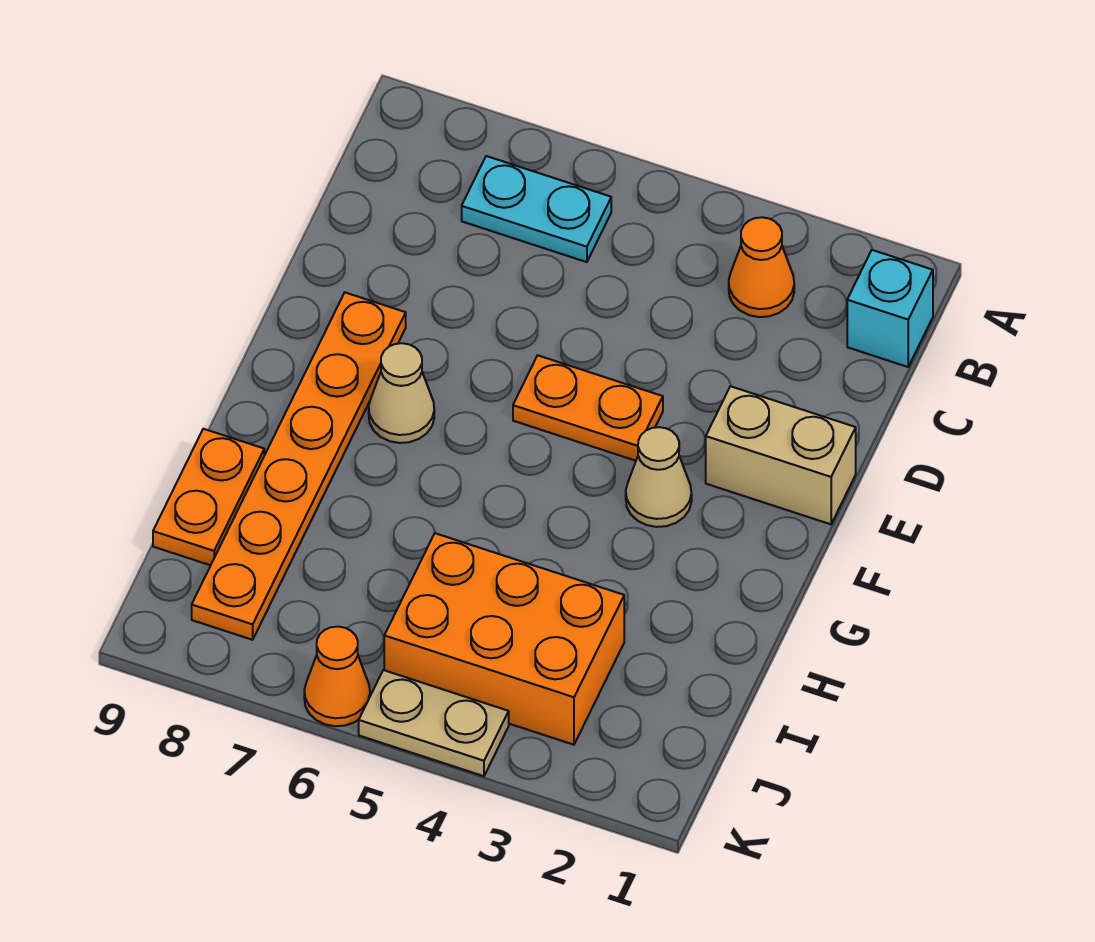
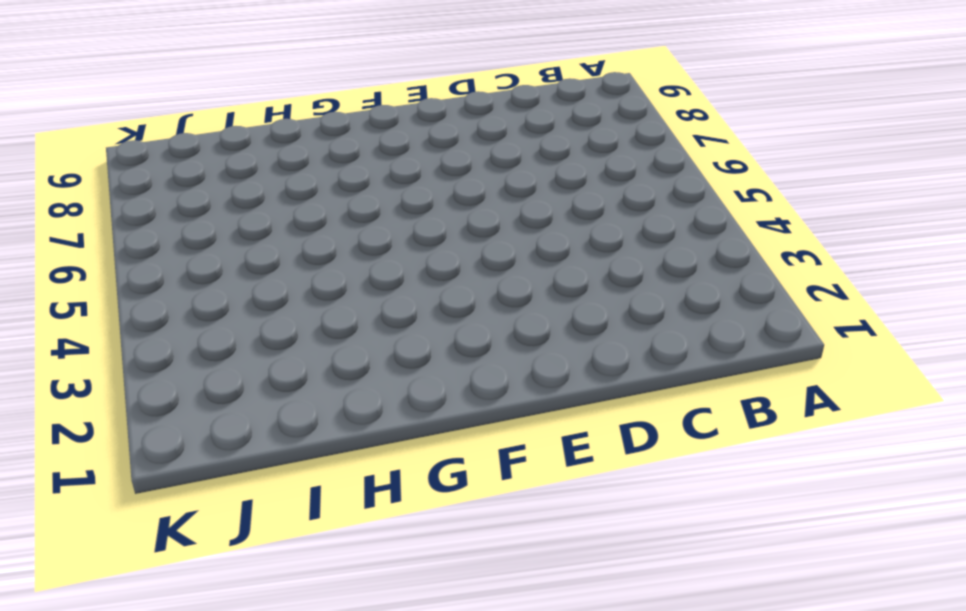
none -> cyan 1x1 brick [847,250,933,367]
none -> orange 1x1 cone [729,217,794,317]
none -> cyan 1x2 plate [462,156,611,262]

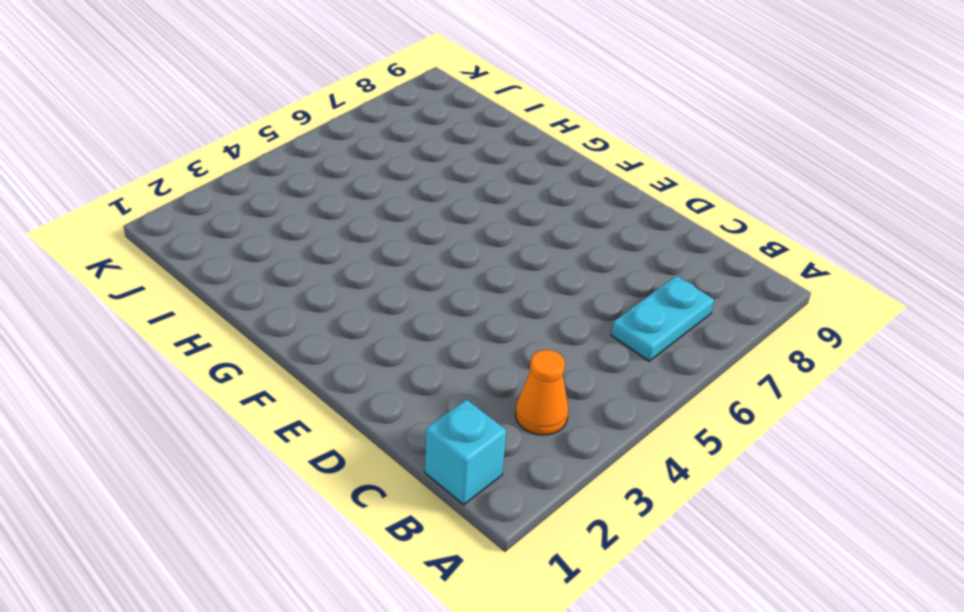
none -> tan 1x2 brick [706,386,856,524]
none -> orange 1x2 plate [513,355,663,461]
none -> orange 1x6 plate [192,293,406,640]

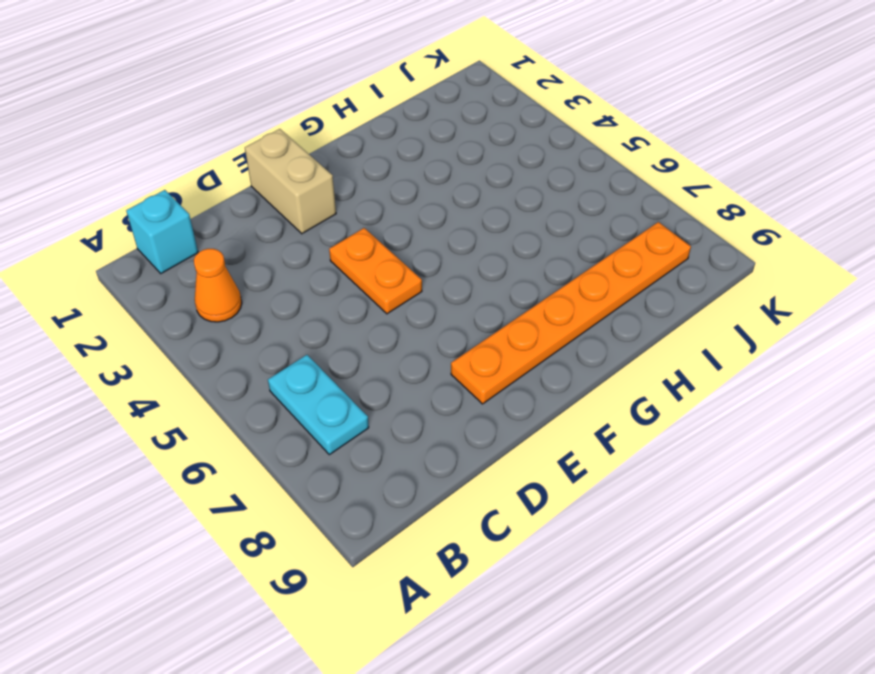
none -> tan 1x1 cone [626,427,692,527]
none -> tan 1x1 cone [369,343,434,443]
none -> orange 1x2 plate [153,429,264,565]

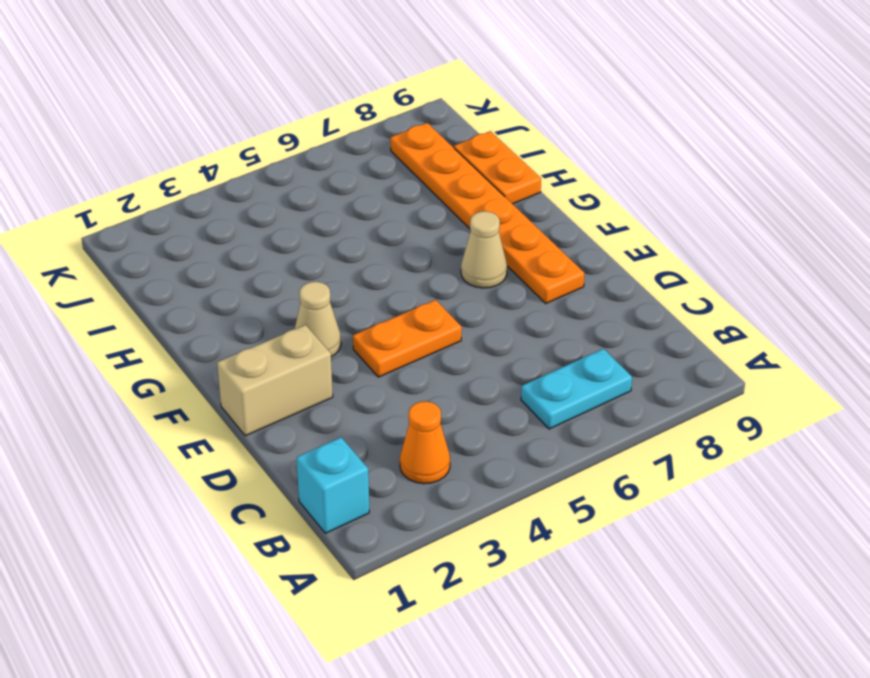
none -> orange 2x3 brick [384,533,624,745]
none -> tan 1x2 plate [359,670,509,776]
none -> orange 1x1 cone [304,627,370,726]

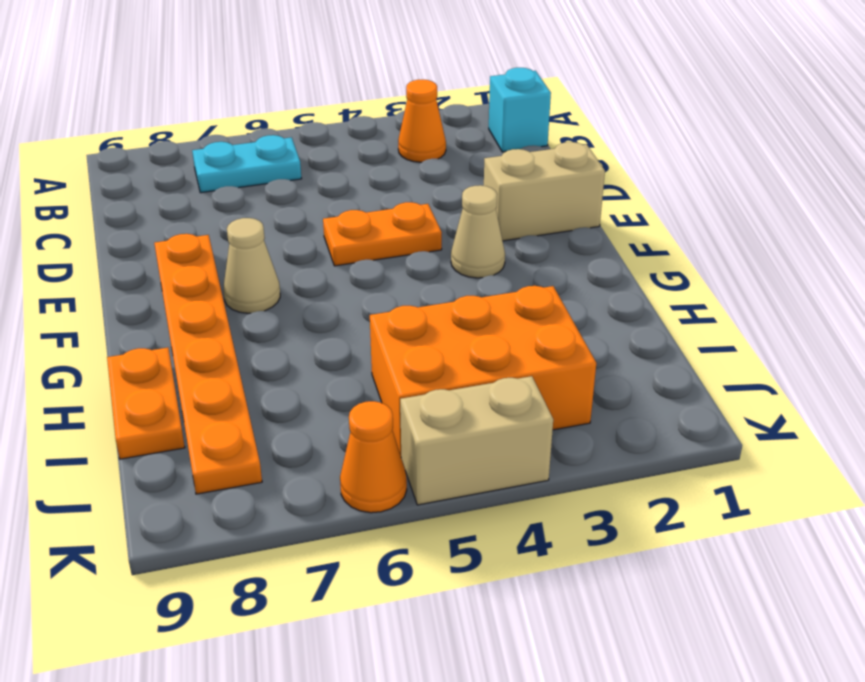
tan 1x2 brick [400,376,553,505] -> tan 1x2 plate [359,670,509,776]

